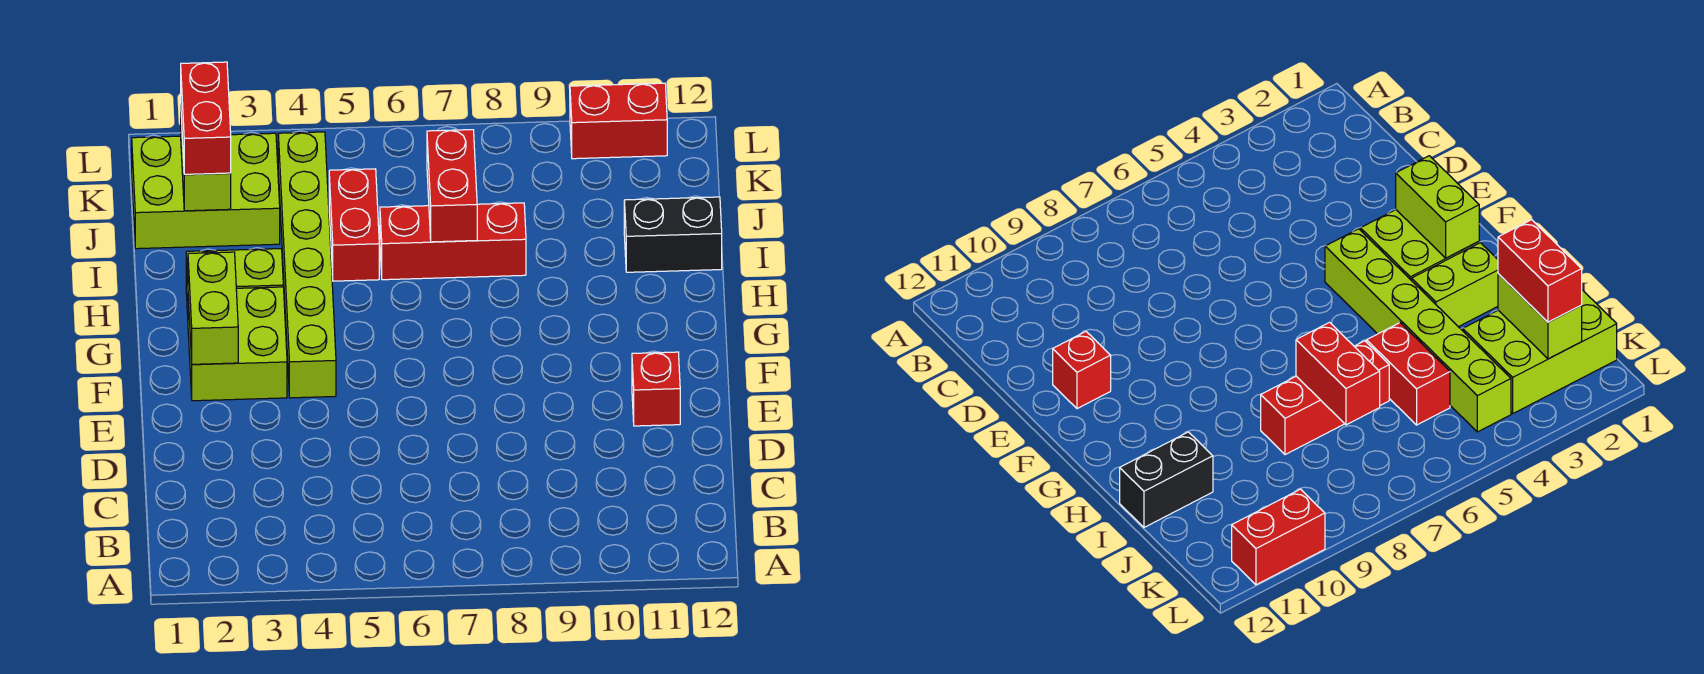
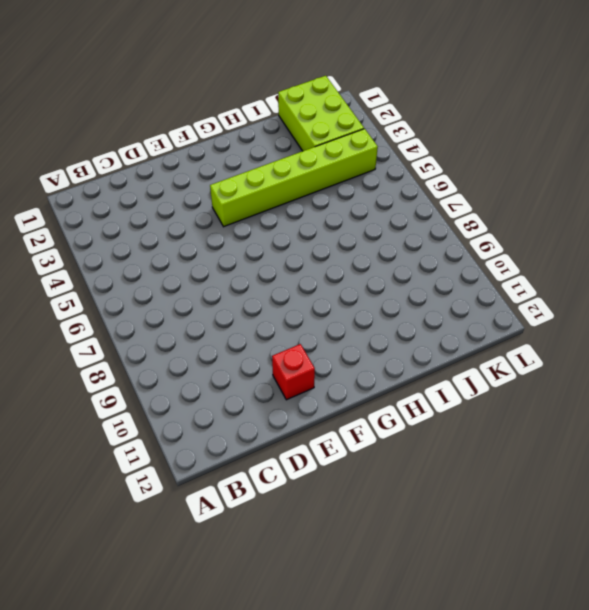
none -> lime 2x2 brick [188,287,287,401]
none -> lime 1x2 brick [186,249,283,315]
none -> red 1x2 brick [329,169,379,281]

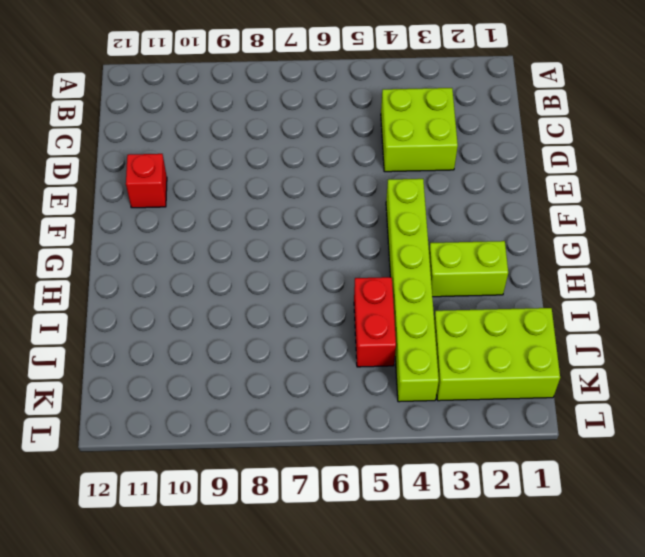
lime 2x2 brick [381,88,458,172] -> lime 2x2 brick moved to [188,287,287,401]
none -> red 1x3 brick [380,203,526,280]
none -> black 1x2 brick [624,197,722,272]
none -> red 1x2 brick [570,83,667,159]

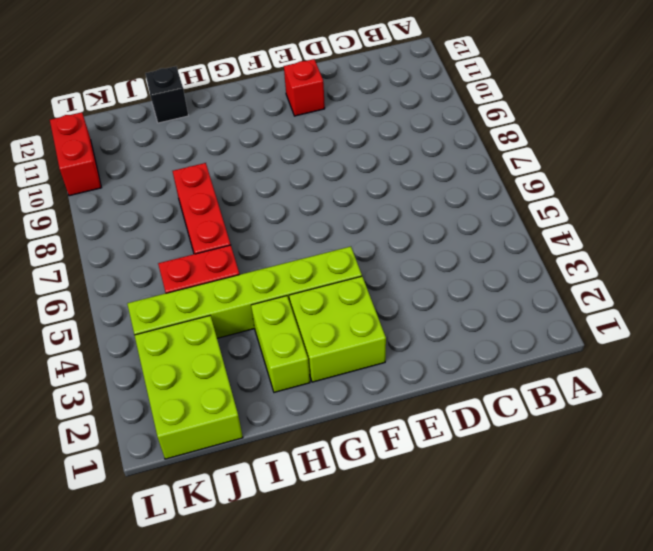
black 1x1 brick [145,66,188,123] -> black 1x2 brick [624,197,722,272]
none -> lime 1x2 brick [188,252,238,364]
none -> red 1x2 brick [427,130,477,242]
none -> lime 1x2 brick [181,118,231,211]

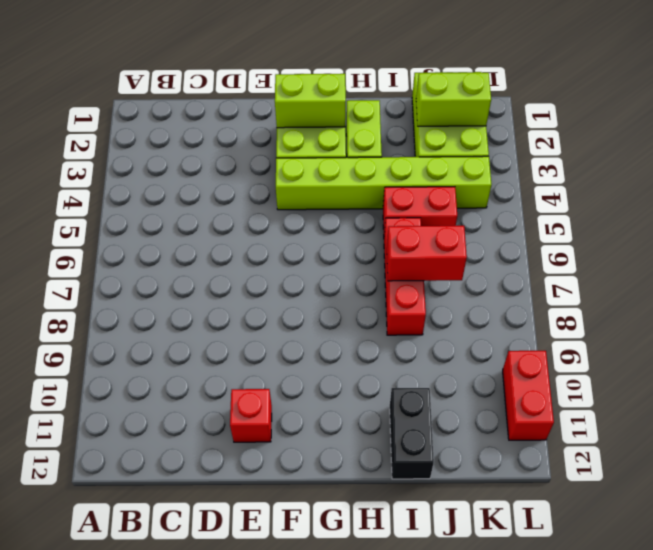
none -> red 1x2 brick [181,62,231,174]

